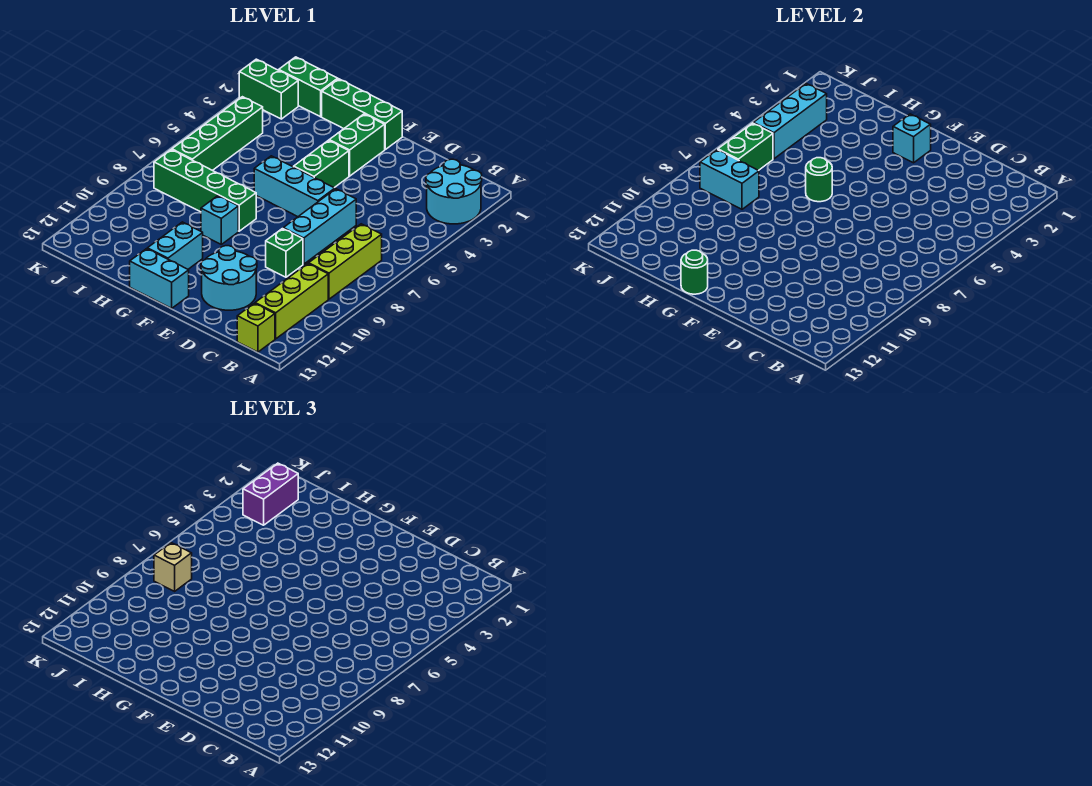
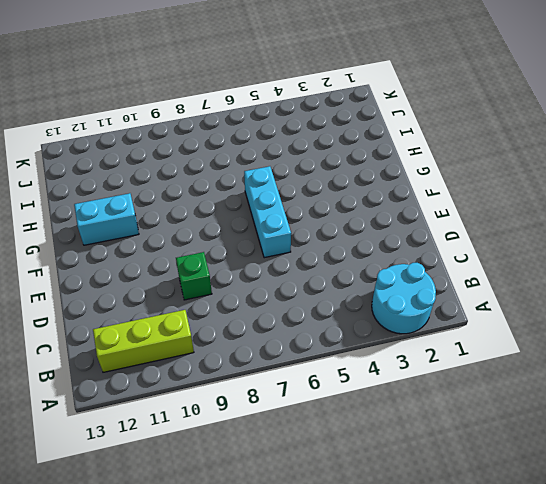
none -> lime 1x3 brick [309,224,382,299]
none -> lime 1x1 brick [237,303,275,352]
none -> cyan 1x3 brick [283,189,356,264]

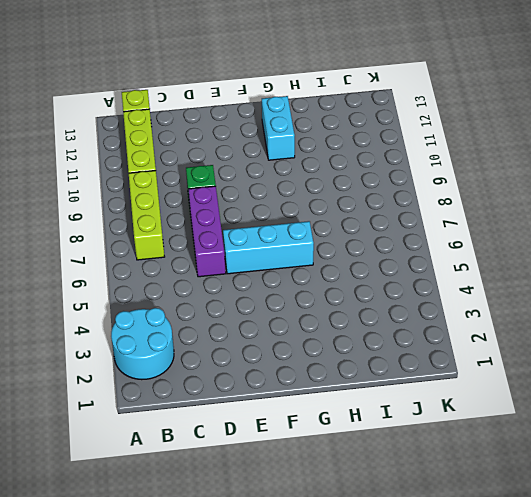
purple 1x3 brick [188,186,226,277] -> cyan 1x3 brick [283,189,356,264]
none -> cyan 2x2 round brick [201,246,257,310]
none -> green 1x3 brick [322,79,402,149]
none -> green 1x2 brick [329,114,385,176]

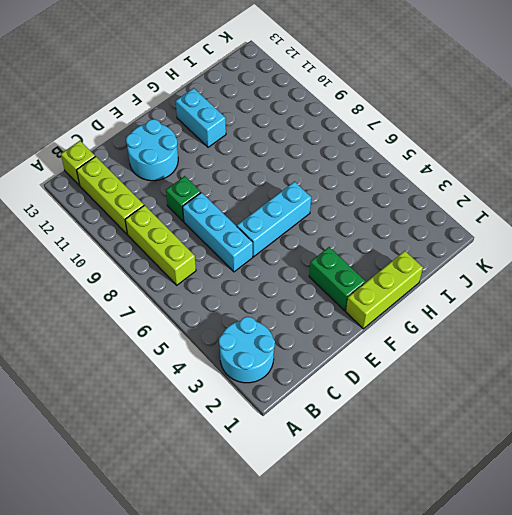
lime 1x3 brick [346,251,423,329] -> green 1x3 brick [322,79,402,149]
none -> green 1x2 brick [294,140,349,188]
none -> cyan 1x2 brick [130,249,189,308]
none -> green 1x4 brick [154,150,256,231]

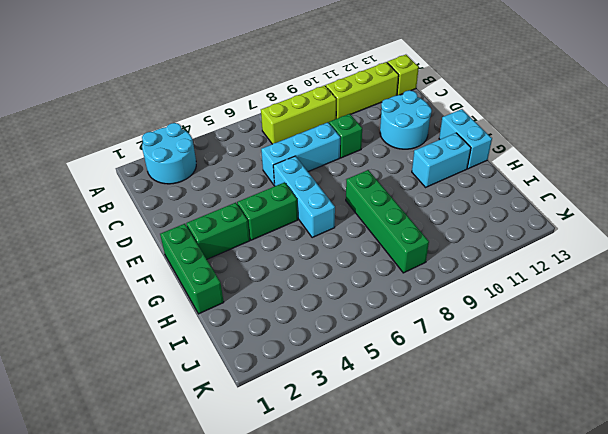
none -> cyan 1x1 brick [201,196,238,244]
none -> green 1x2 brick [279,57,338,117]
none -> green 1x2 brick [239,59,298,119]

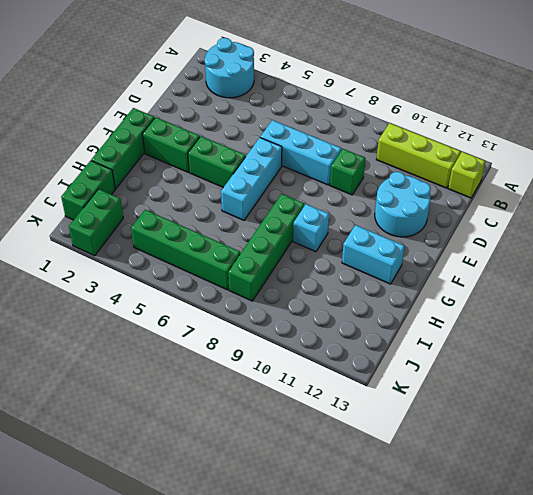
none -> lime 1x3 brick [309,224,382,299]
none -> cyan 1x2 brick [130,249,189,308]
none -> cyan 1x1 brick [893,114,931,163]

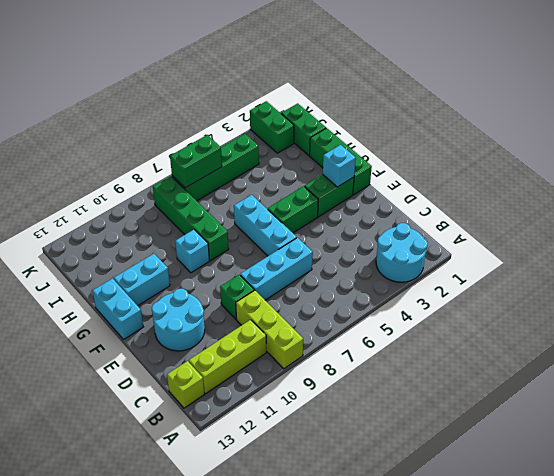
lime 1x3 brick [236,290,303,369] -> lime 1x3 brick turned to [309,224,382,299]
none -> green 1x1 round brick [806,158,832,202]
none -> green 1x1 round brick [681,250,708,294]
none -> cyan 1x2 brick [700,150,759,209]

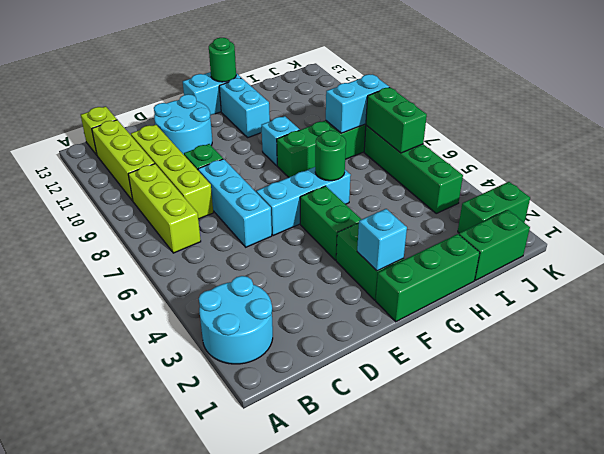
lime 1x4 brick [131,125,213,219] -> none
none -> cyan 1x3 brick [754,84,827,159]
none -> purple 1x2 brick [243,463,298,525]
none -> tan 1x1 brick [154,543,192,591]

